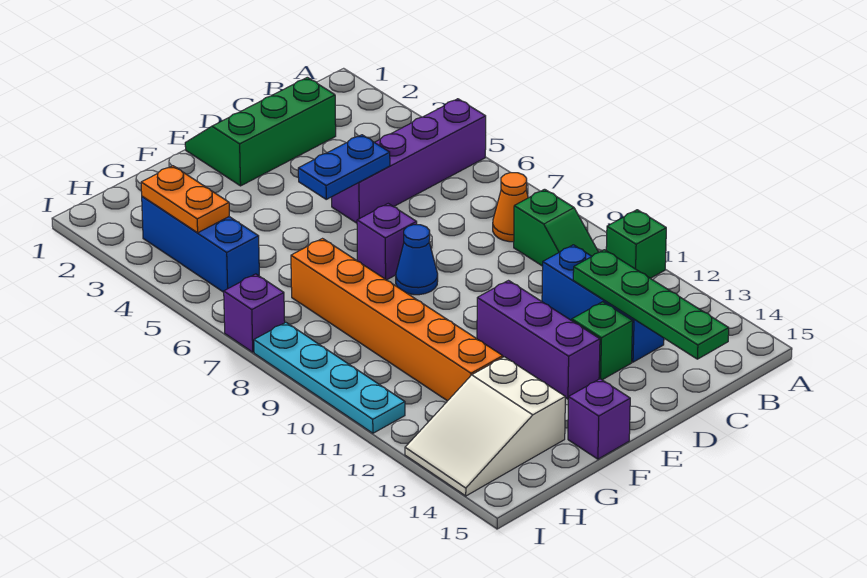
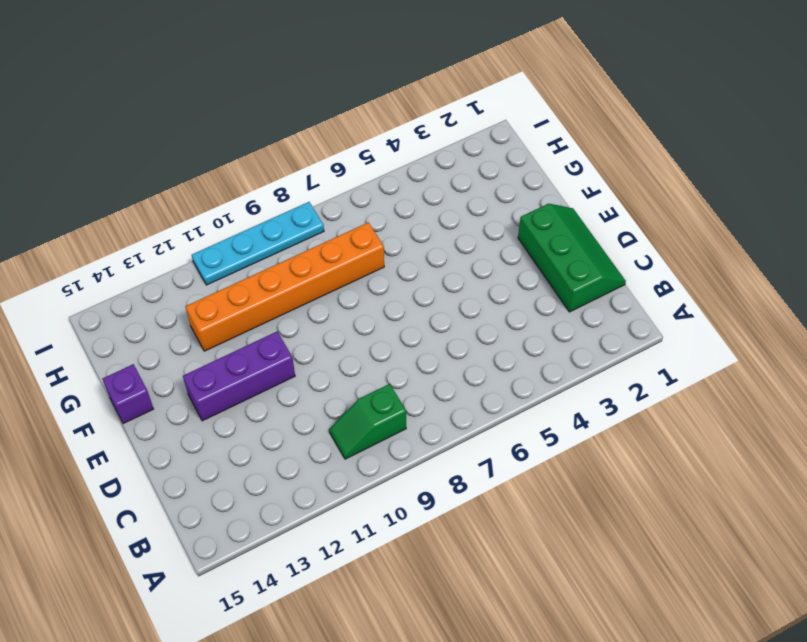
none -> purple 1x4 brick [332,99,486,223]
none -> green 1x1 brick [606,210,666,278]
none -> orange 1x1 cone [493,173,528,242]

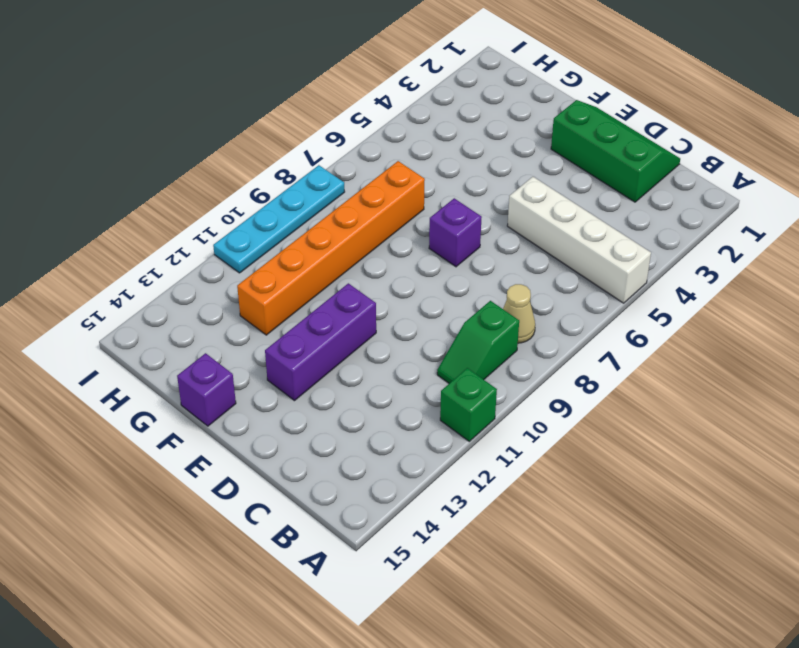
white 1x4 brick [507,177,651,303] -> purple 1x4 brick [332,99,486,223]
tan 1x1 cone [503,284,535,343] -> orange 1x1 cone [493,173,528,242]
none -> blue 1x3 brick [542,245,664,362]
none -> green 1x1 brick [572,302,633,380]
none -> blue 1x1 cone [396,225,438,295]

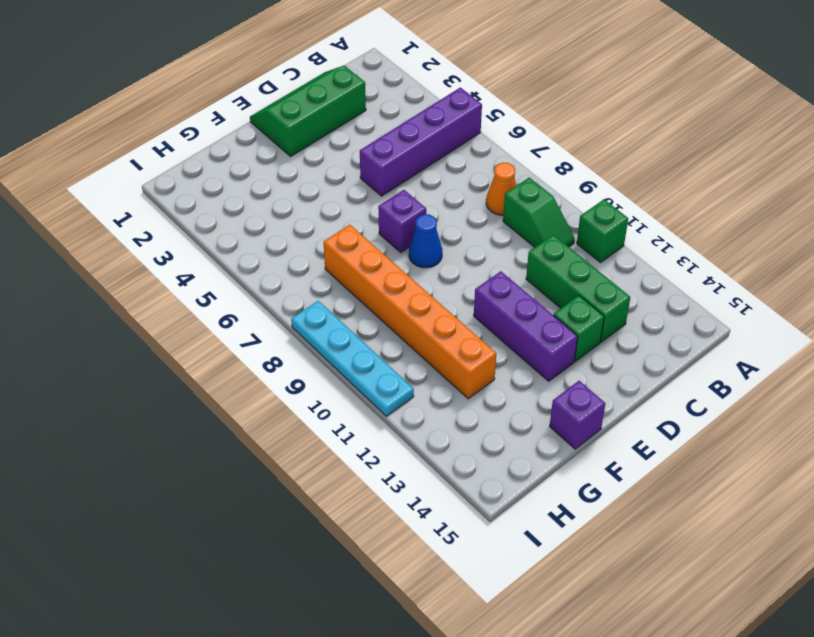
green 1x3 brick [526,235,630,342] -> blue 1x3 brick [542,245,664,362]
none -> white 2x3 slope [405,357,565,496]
none -> blue 1x3 brick [142,196,259,292]
none -> purple 1x1 brick [224,274,285,352]

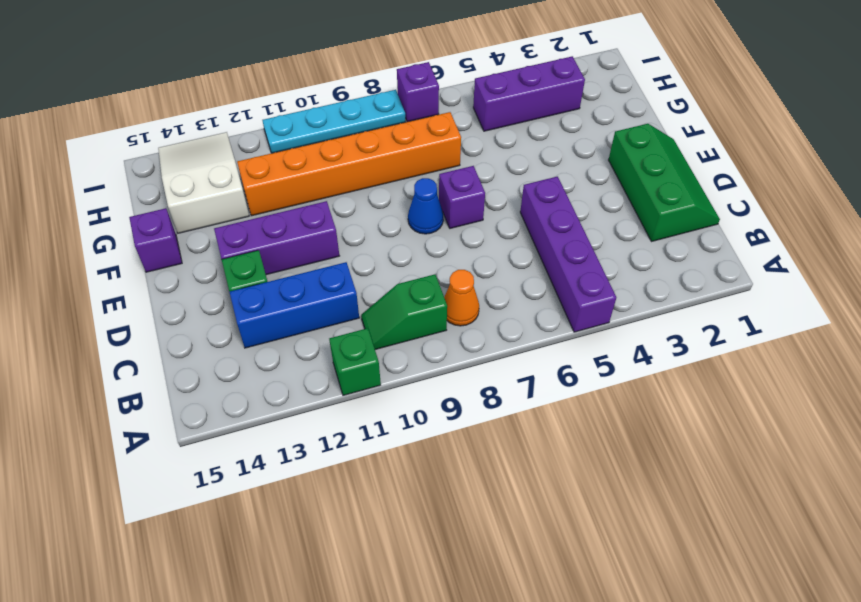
purple 1x3 brick [473,56,585,131] -> blue 1x3 brick [142,196,259,292]
none -> green 1x4 plate [573,250,729,359]
none -> blue 1x2 plate [298,135,390,199]
none -> orange 1x2 plate [141,166,229,233]

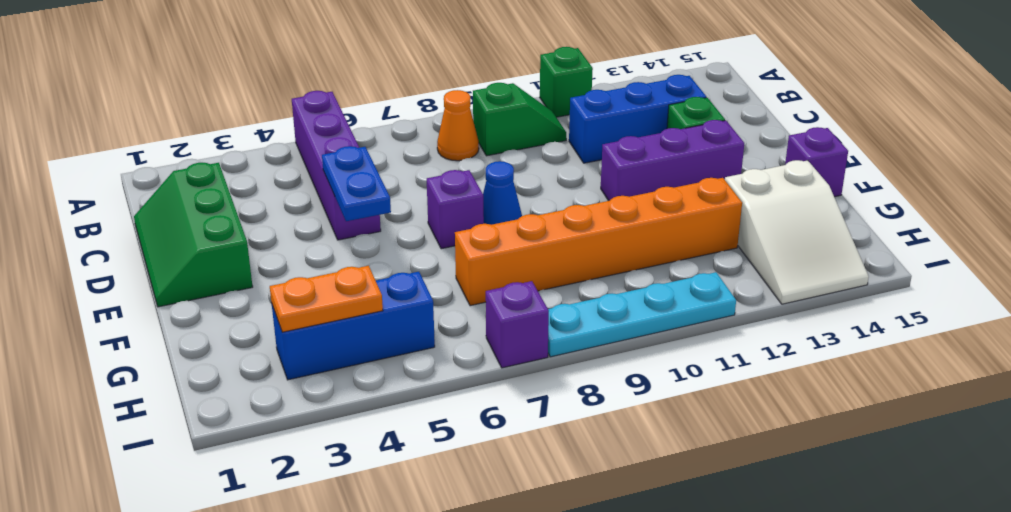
none -> green 1x4 plate [573,250,729,359]

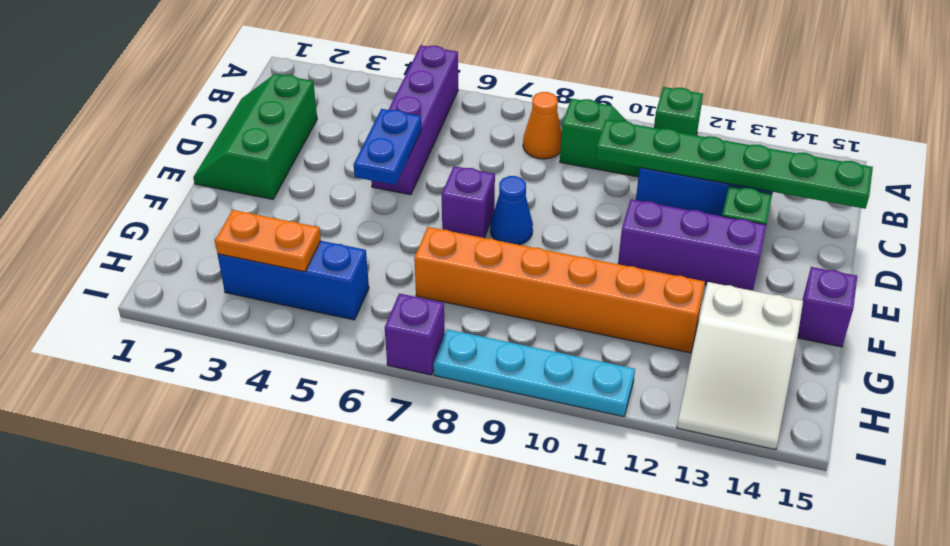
green 1x6 plate [596,120,873,209] -> green 1x4 plate [573,250,729,359]

